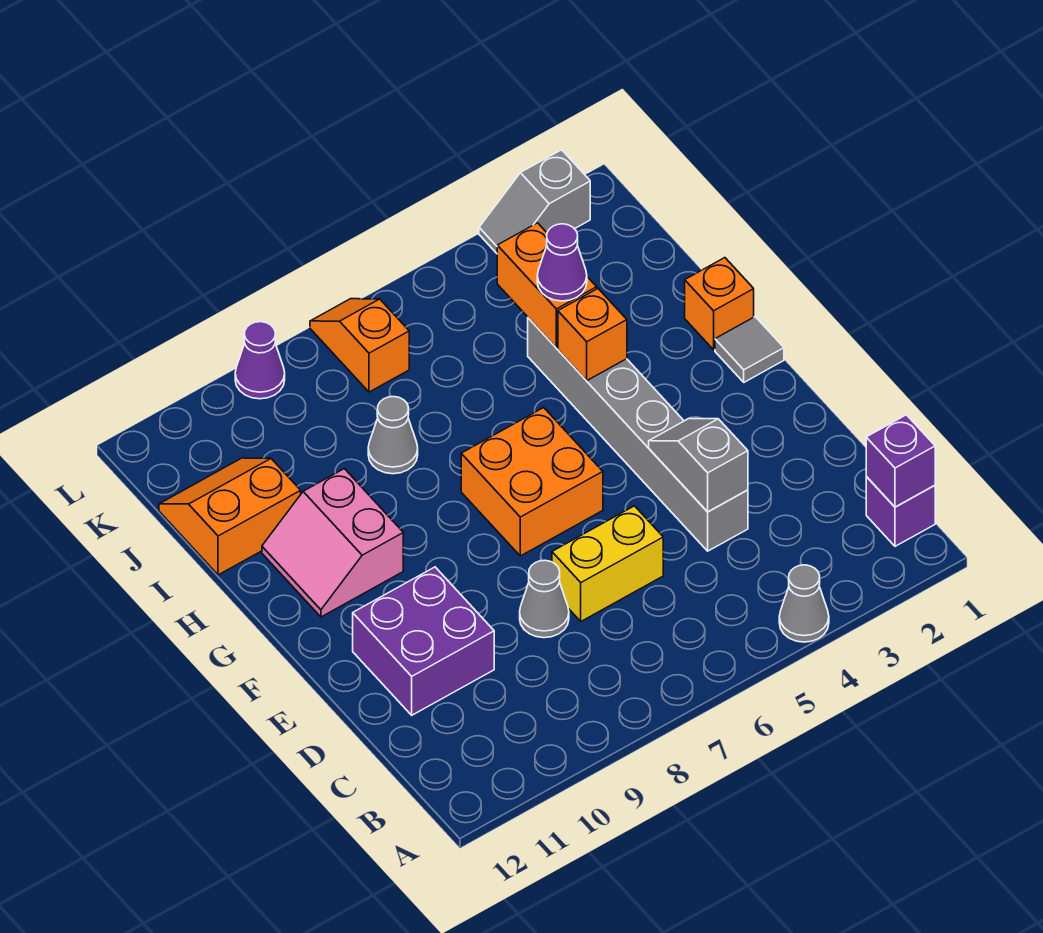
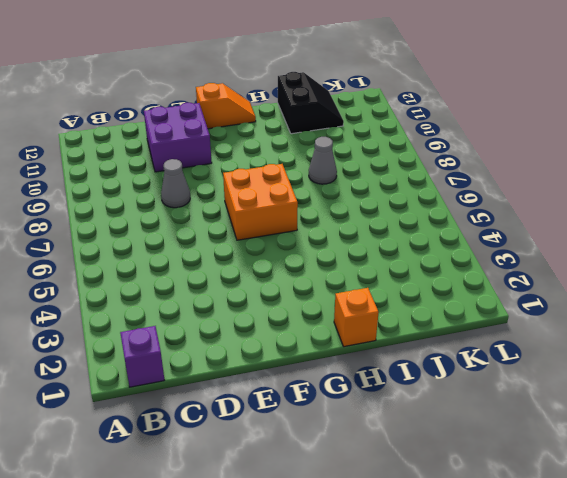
orange 1x2 slope [196,83,256,129] -> orange 1x2 slope moved to [310,299,409,392]
black 2x2 slope [278,72,344,134] -> orange 2x2 slope [159,458,301,575]
none -> grey 1x1 cone [779,565,829,642]
none -> grey 1x6 brick [528,318,748,551]
none -> yellow 1x2 brick [552,506,663,621]

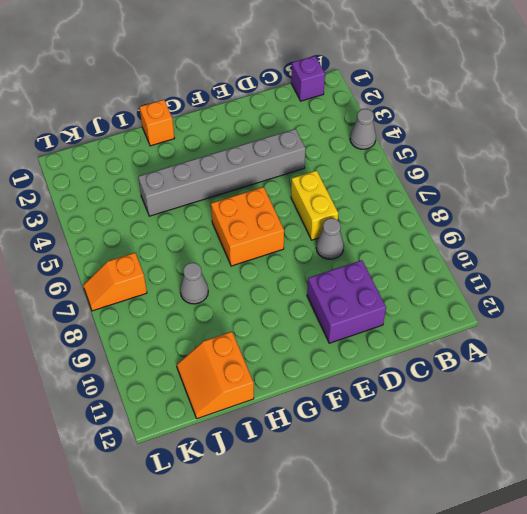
none -> grey 1x1 tile [715,317,784,382]
none -> pink 2x2 slope [262,469,403,617]
none -> grey 1x2 slope [479,150,590,253]

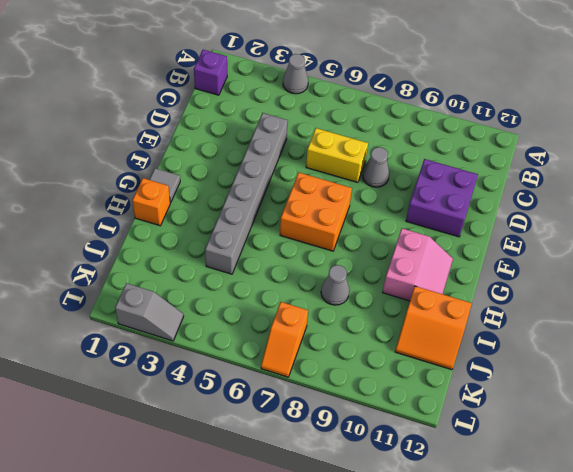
none -> purple 1x1 cone [235,322,285,399]
none -> purple 1x1 brick [866,415,935,507]
none -> grey 1x2 slope [649,418,748,512]

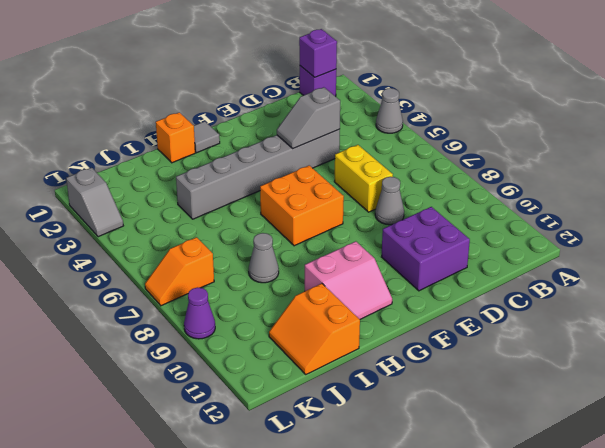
none -> orange 1x1 brick [558,289,627,381]
none -> orange 1x2 brick [497,223,597,348]
none -> purple 1x1 cone [537,224,587,301]

